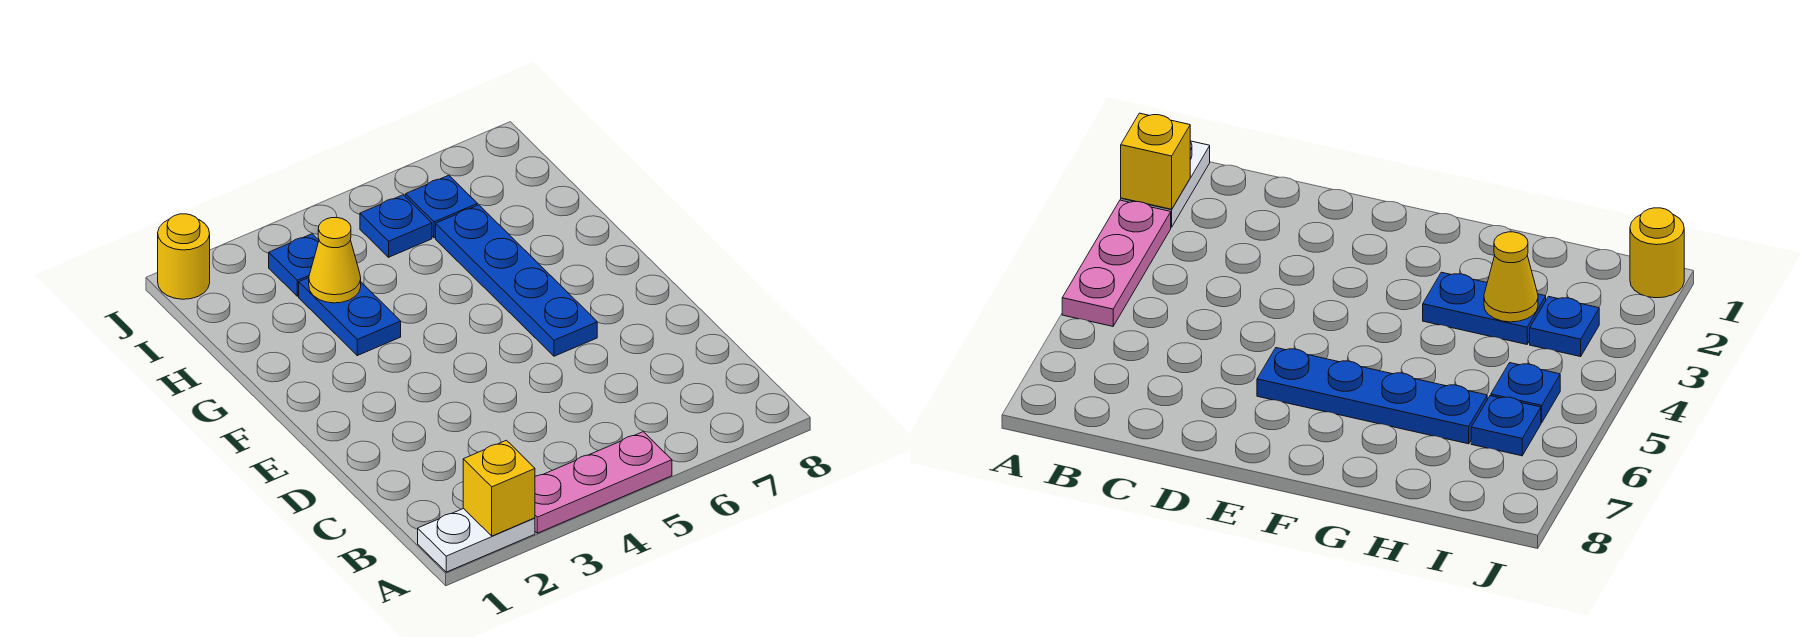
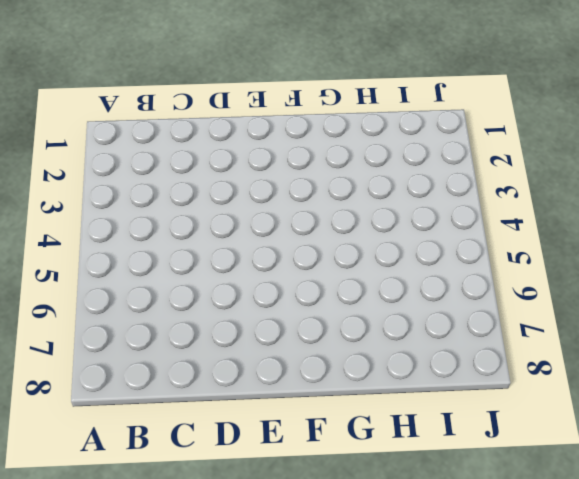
none -> white 1x2 plate [418,508,535,572]
none -> pink 1x3 plate [535,432,672,533]

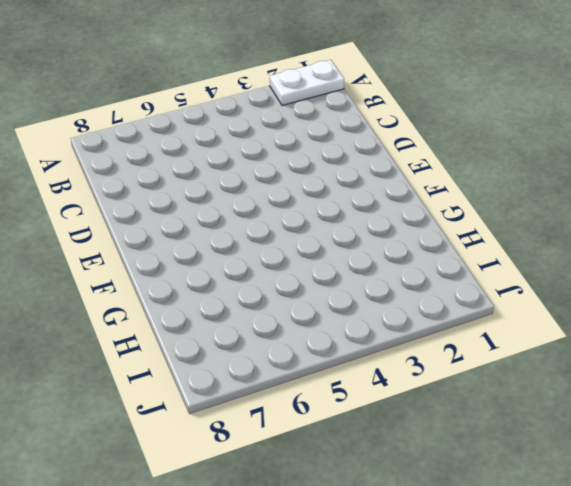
none -> pink 1x3 plate [535,432,672,533]
none -> blue 1x4 plate [436,205,597,356]

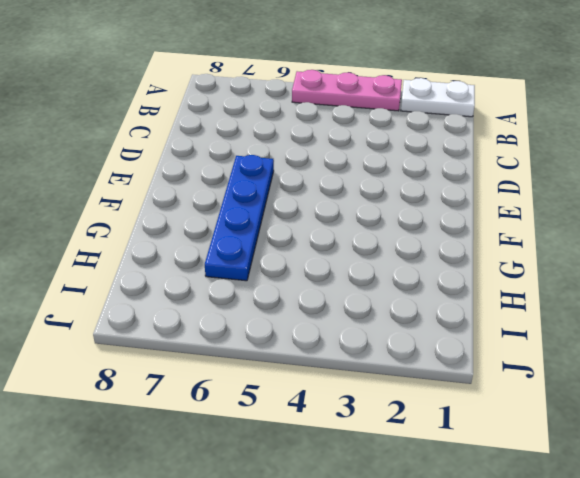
none -> blue 1x2 plate [299,278,401,356]
none -> blue 1x1 plate [269,234,319,296]

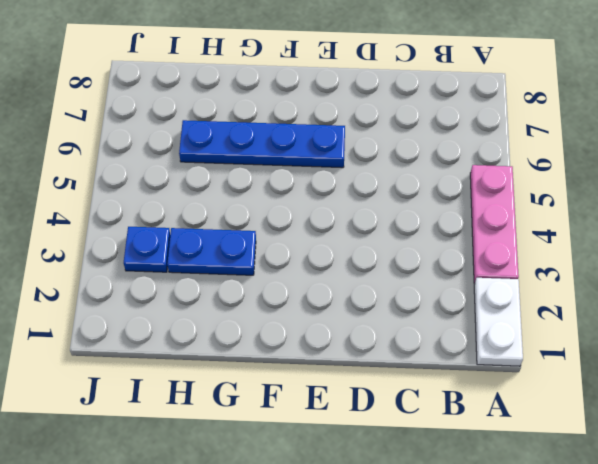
none -> blue 1x1 plate [360,195,432,257]
none -> blue 1x1 plate [406,175,477,238]

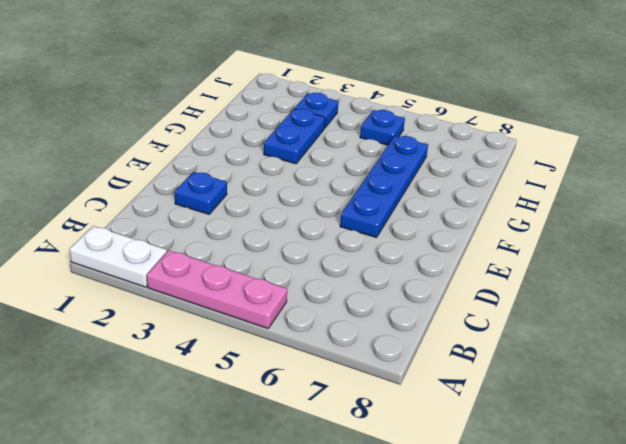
blue 1x1 plate [175,172,227,214] -> blue 1x1 plate moved to [406,175,477,238]
none -> yellow 1x1 round brick [158,214,210,299]
none -> yellow 1x1 brick [463,440,535,536]

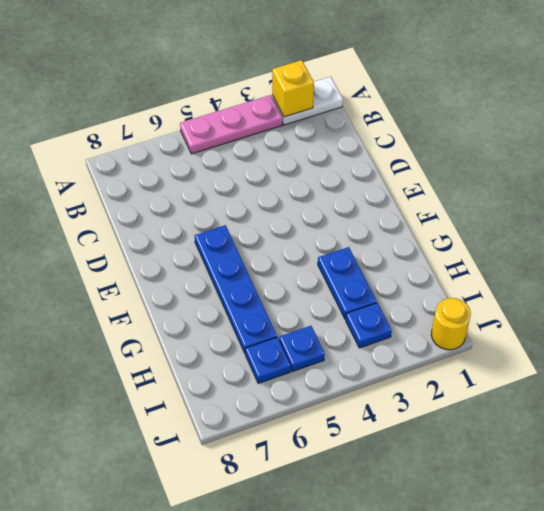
none -> yellow 1x1 cone [309,217,361,303]

